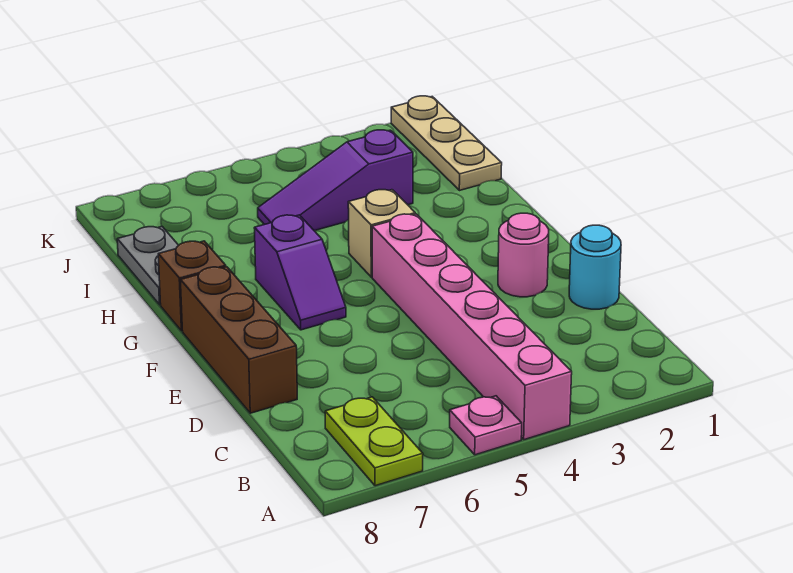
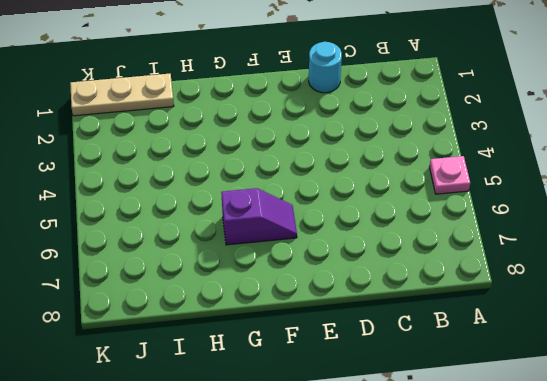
none -> pink 1x6 brick [372,214,572,440]
none -> lime 1x2 plate [325,397,423,486]
none -> brown 1x3 brick [180,267,297,413]

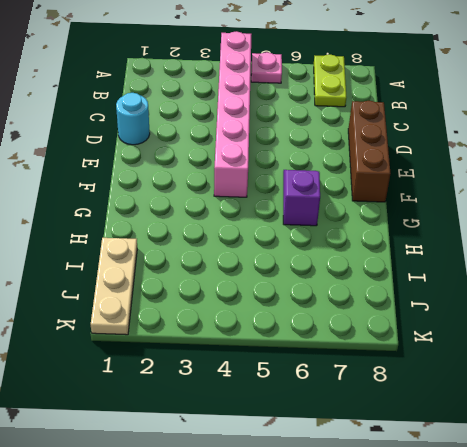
none -> pink 1x1 round brick [498,213,549,297]
none -> tan 1x1 brick [348,190,415,277]
none -> brown 1x1 brick [158,241,226,331]

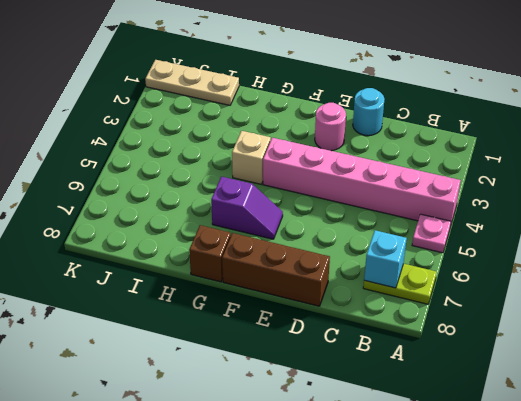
cyan 1x1 brick [364,230,407,288] -> none
none -> grey 1x2 plate [117,227,178,305]
none -> purple 1x3 slope [258,130,413,230]

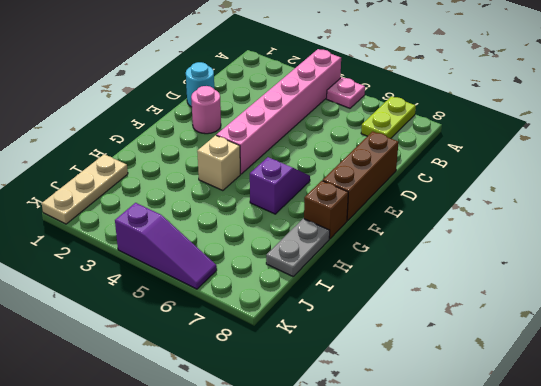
purple 1x3 slope [115,203,217,289] -> purple 1x3 slope moved to [258,130,413,230]

